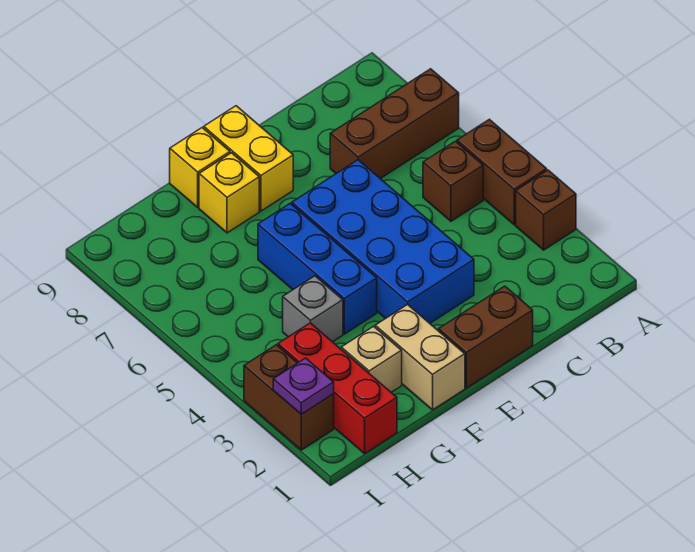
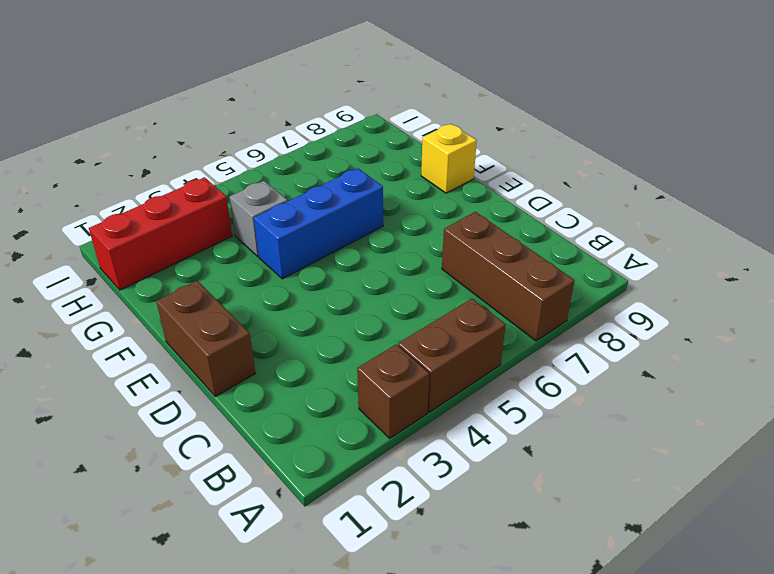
none -> brown 1x1 brick [423,141,483,221]
none -> blue 2x4 brick [292,160,474,323]
none -> yellow 1x2 brick [204,106,293,211]

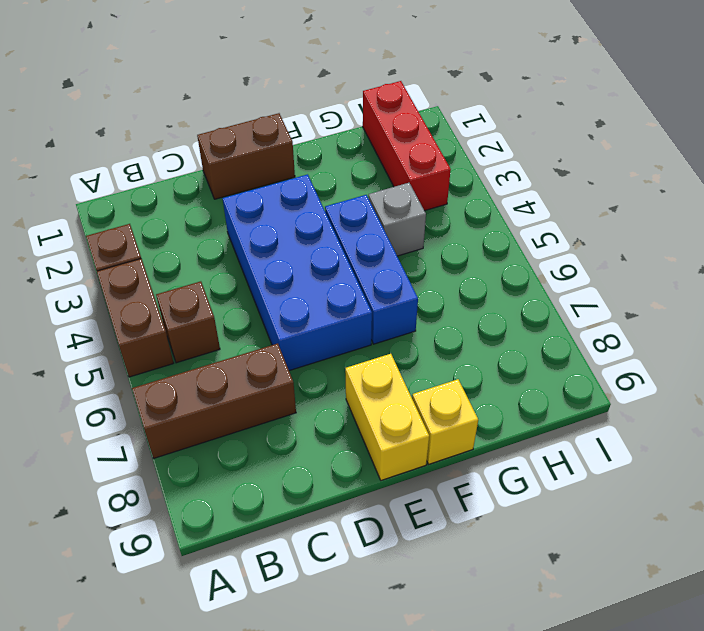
none -> tan 1x2 brick [375,304,465,410]
none -> yellow 1x1 brick [199,153,259,233]
none -> tan 1x1 brick [341,326,402,392]

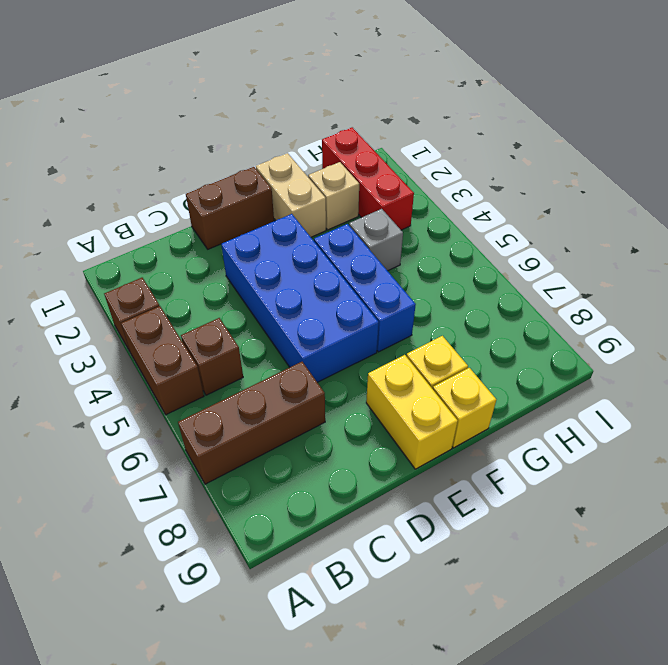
none -> brown 1x2 brick [244,345,334,450]
none -> purple 1x1 plate [273,358,334,414]

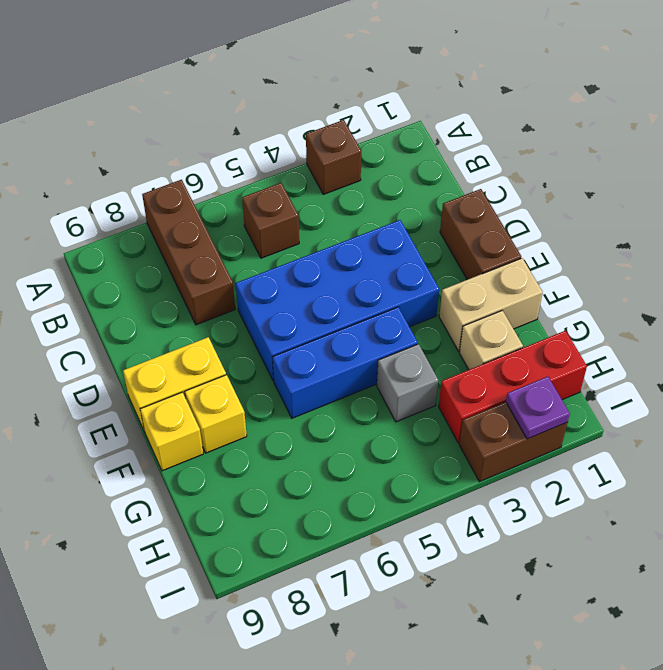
none -> brown 1x2 brick [457,119,547,225]

